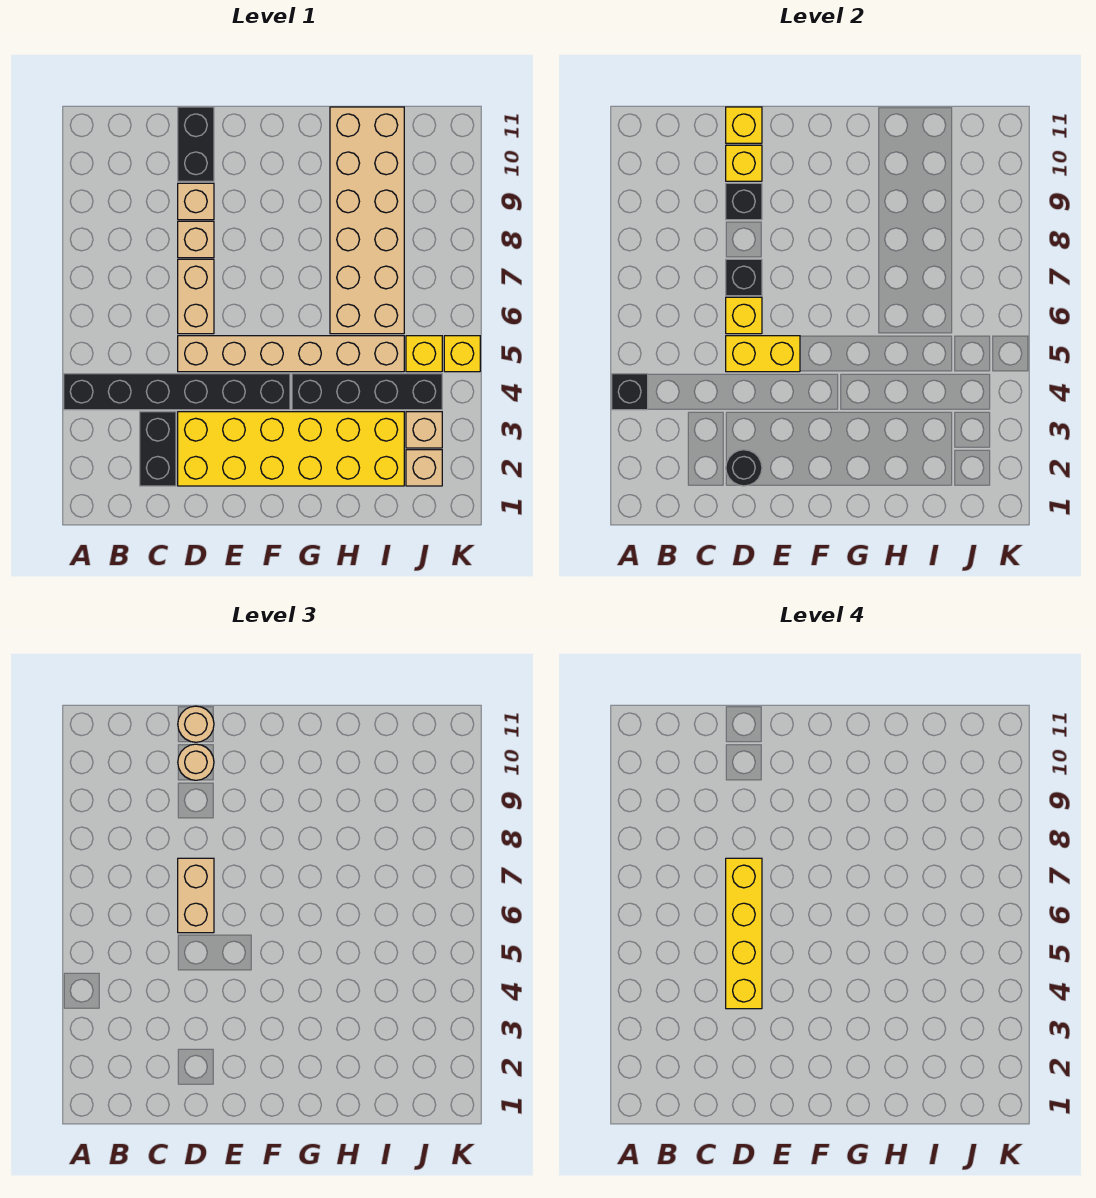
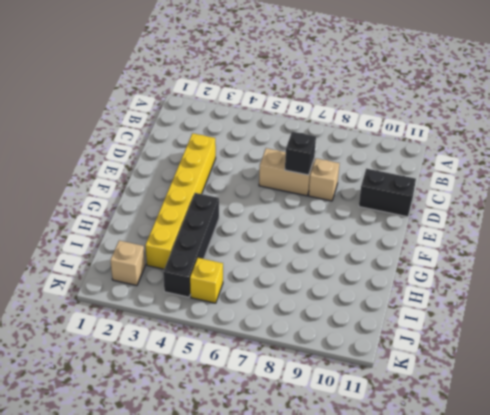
yellow 1x6 brick [145,133,216,269] -> yellow 2x6 brick [178,412,404,486]
none -> black 1x6 brick [64,374,290,410]
none -> black 1x2 brick [140,412,176,486]
none -> tan 1x6 brick [178,336,404,372]

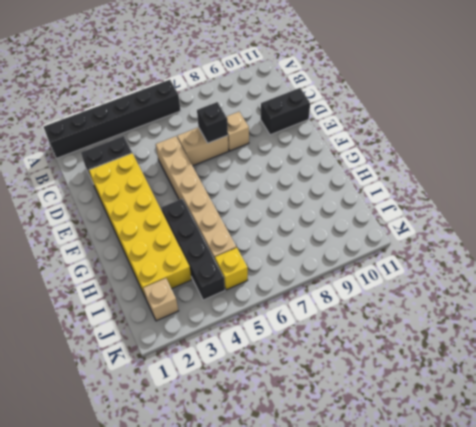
black 1x6 brick [44,80,181,158] -> black 1x6 brick turned to [64,374,290,410]
none -> tan 1x1 brick [178,183,214,220]
none -> tan 2x6 brick [330,107,404,334]
none -> tan 1x1 brick [406,412,442,448]

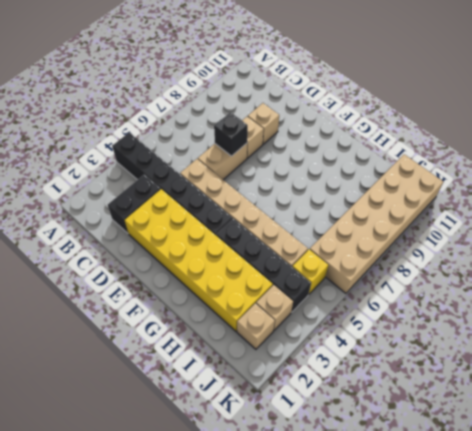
tan 2x6 brick [310,154,443,293] -> tan 2x6 brick moved to [330,107,404,334]
none -> black 1x2 brick [178,107,214,181]
none -> yellow 1x1 brick [444,336,480,372]
none -> black 1x1 brick [612,374,648,410]

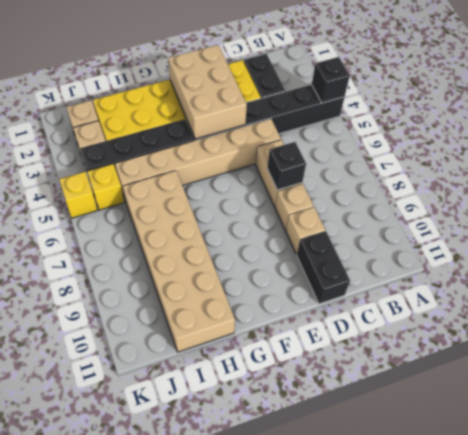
tan 2x3 brick [168,45,247,139] -> none
none -> black 1x1 round brick [726,450,762,486]
none -> yellow 1x2 brick [726,336,800,372]
none -> yellow 1x1 brick [726,297,762,334]

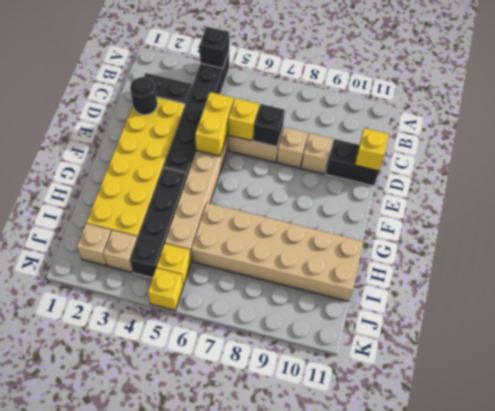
none -> black 1x1 brick [726,183,762,220]
none -> yellow 1x1 brick [726,145,762,181]
none -> tan 1x2 brick [178,858,214,933]

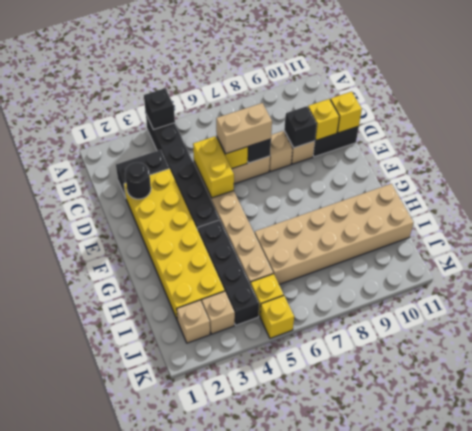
none -> tan 1x1 round brick [178,744,214,780]
none -> tan 1x1 round brick [178,706,214,742]
none -> yellow 1x4 brick [726,858,762,1009]

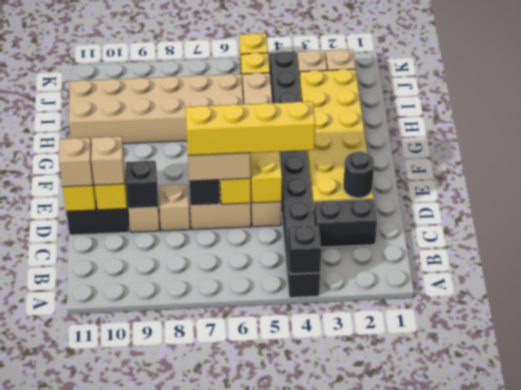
tan 1x1 brick [91,136,125,185] -> tan 1x1 round brick [178,744,214,780]
tan 1x1 brick [59,138,93,187] -> tan 1x1 round brick [178,706,214,742]

